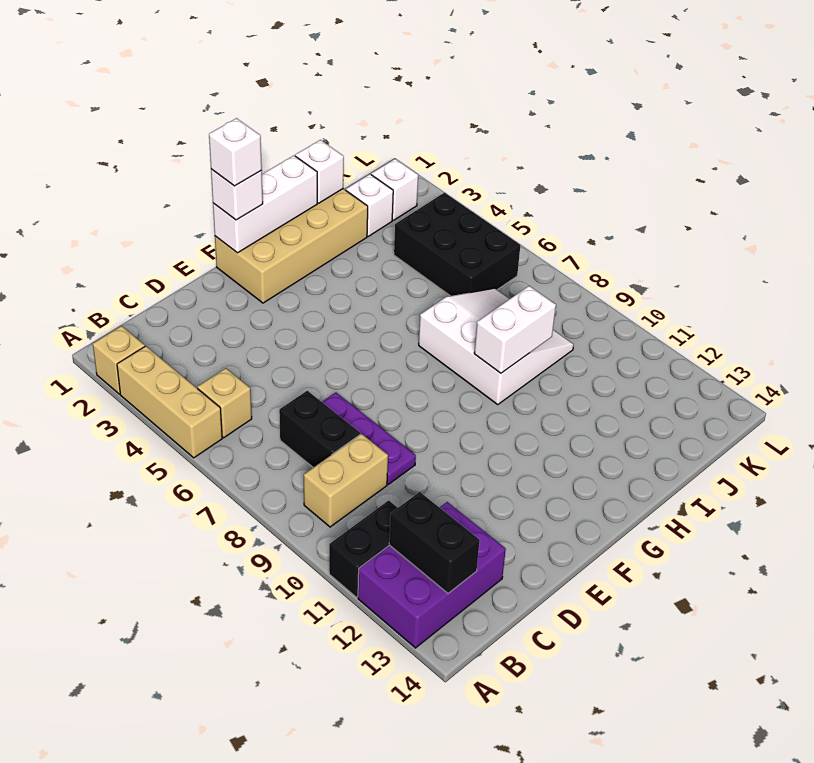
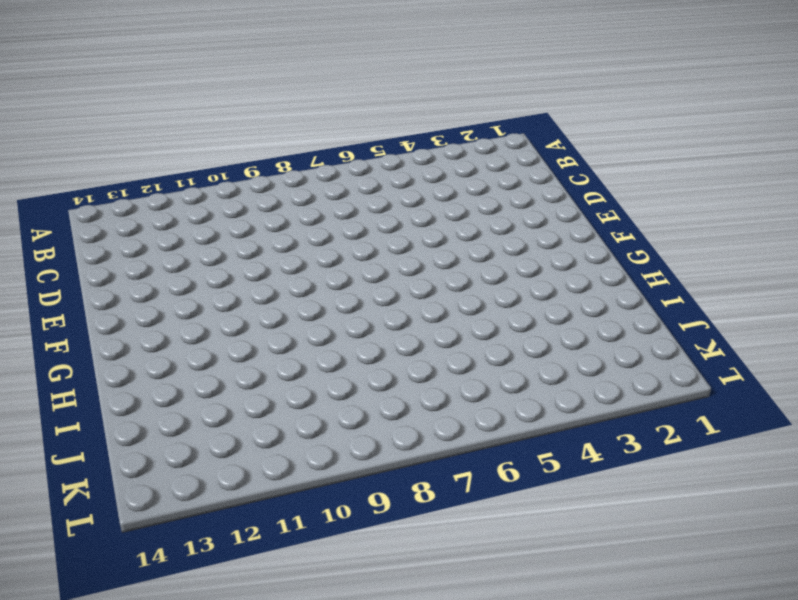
none -> tan 1x1 brick [93,326,145,394]
none -> tan 1x3 brick [117,346,222,458]
none -> black 1x2 brick [329,500,398,597]

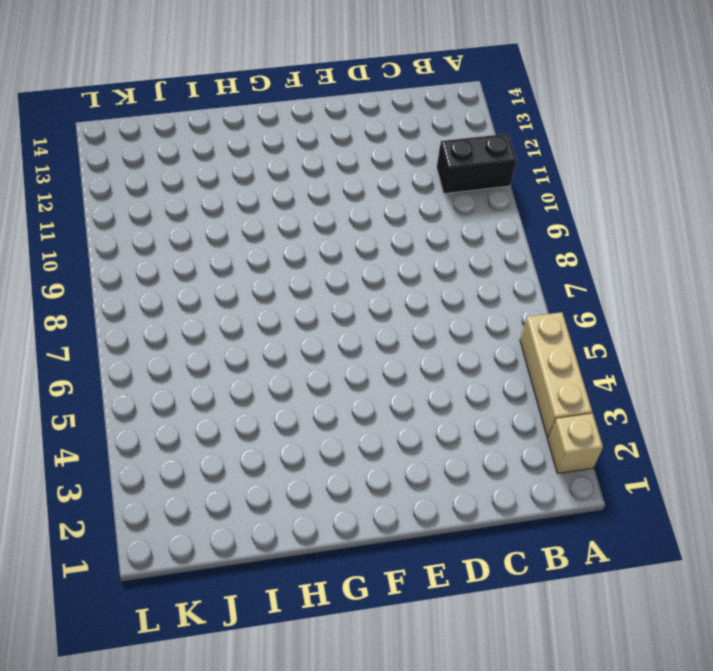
none -> purple 2x3 brick [358,502,506,648]
none -> tan 1x1 brick [197,368,252,438]
none -> tan 1x2 brick [304,434,388,527]

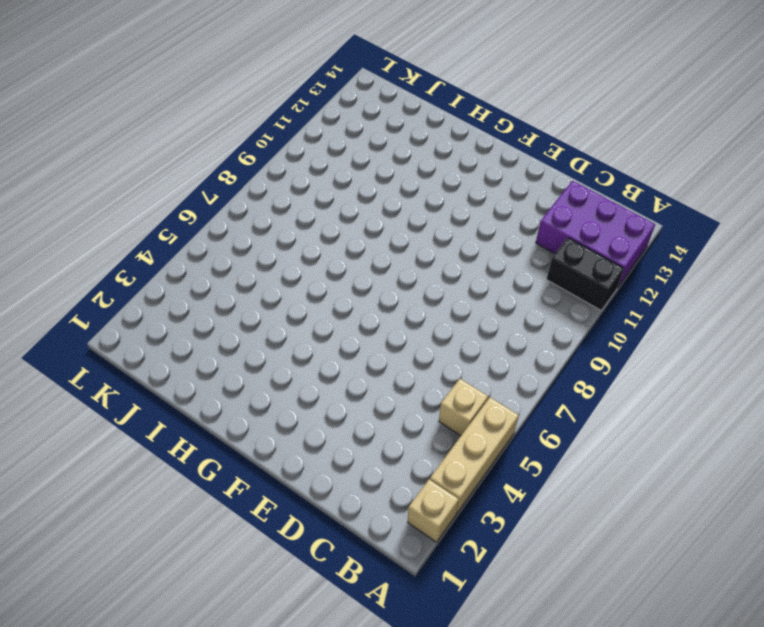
none -> tan 1x2 brick [304,434,388,527]
none -> black 1x2 brick [279,391,360,468]
none -> purple 1x3 plate [322,393,416,484]

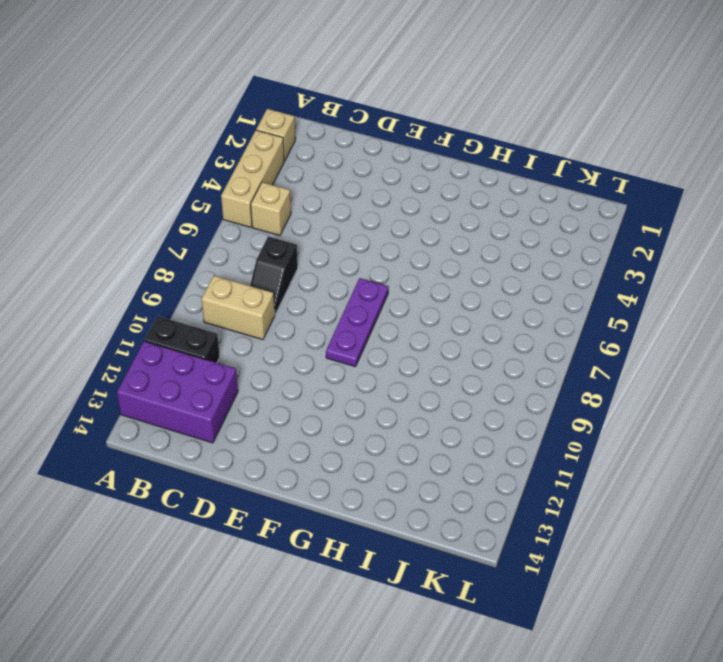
black 1x2 slope [250,236,298,315] -> black 1x2 brick [279,391,360,468]
purple 1x3 plate [326,278,388,367] -> purple 1x3 plate moved to [322,393,416,484]
none -> tan 2x4 brick [215,189,368,303]
none -> white 3x3 slope [419,288,574,404]
none -> white 1x1 brick [346,174,393,236]

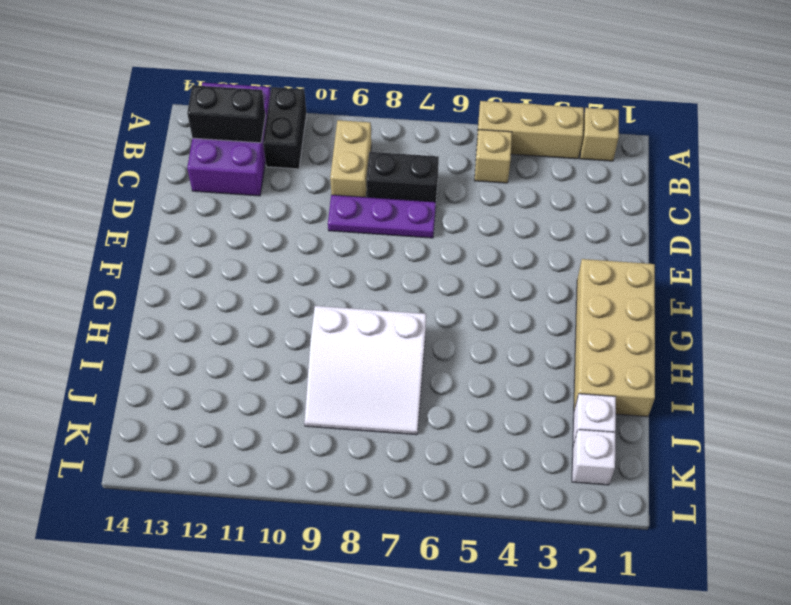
none -> black 2x3 brick [394,193,520,296]
none -> white 1x3 brick [213,156,317,253]
none -> white 1x2 brick [474,286,556,373]

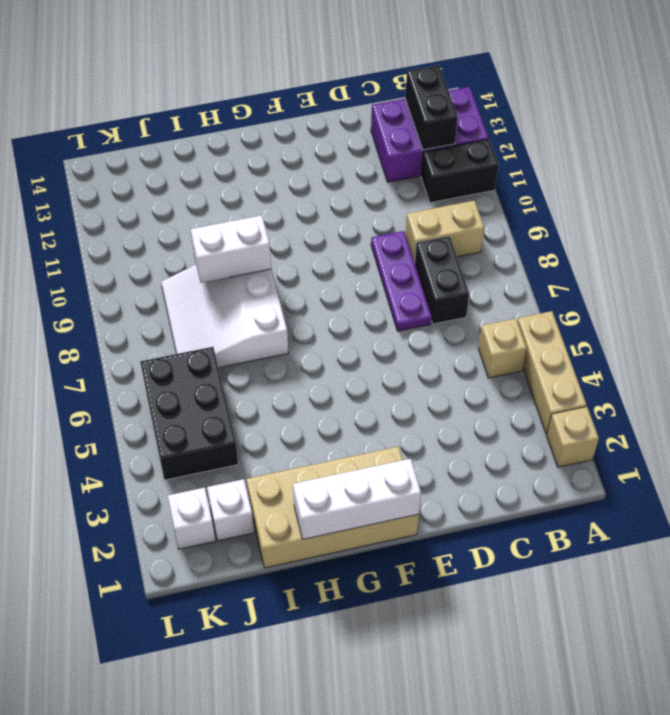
none -> white 1x1 brick [295,140,344,203]
none -> white 1x1 brick [211,169,263,220]
none -> white 1x1 brick [209,118,262,186]

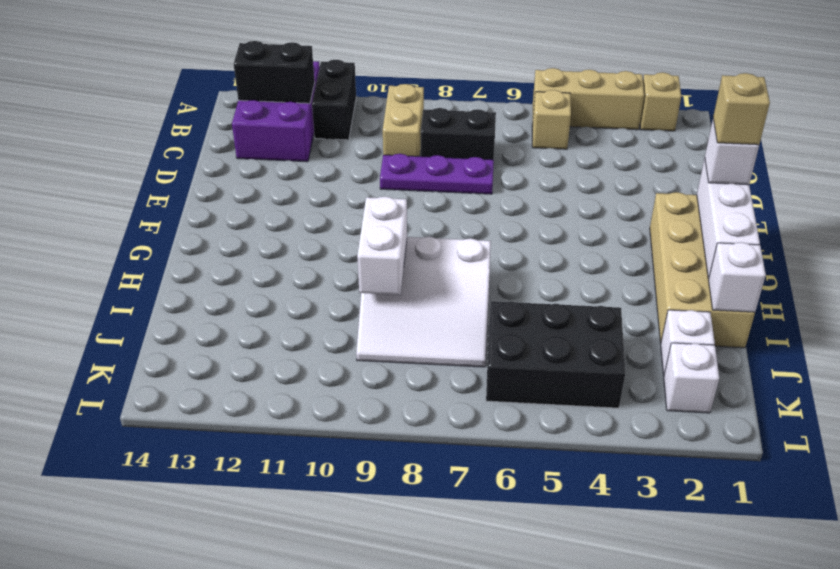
tan 1x1 brick [713,73,770,145] -> white 1x1 brick [209,118,262,186]

